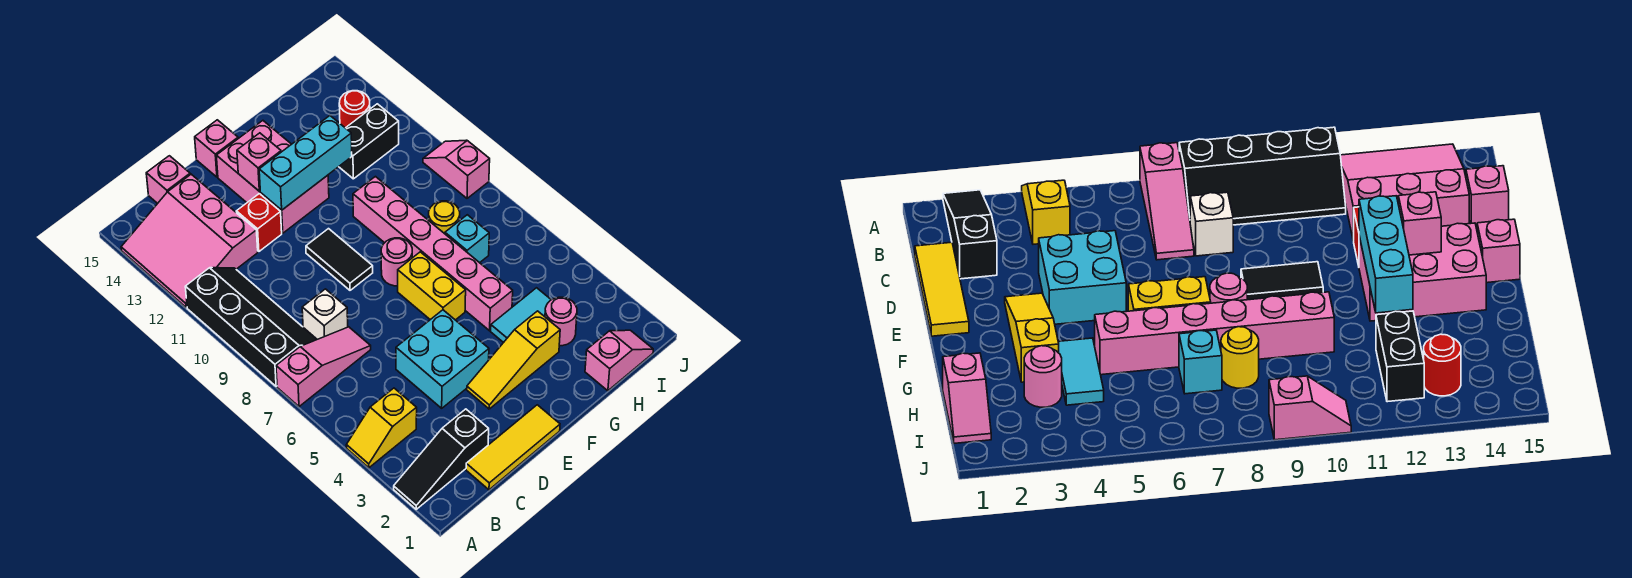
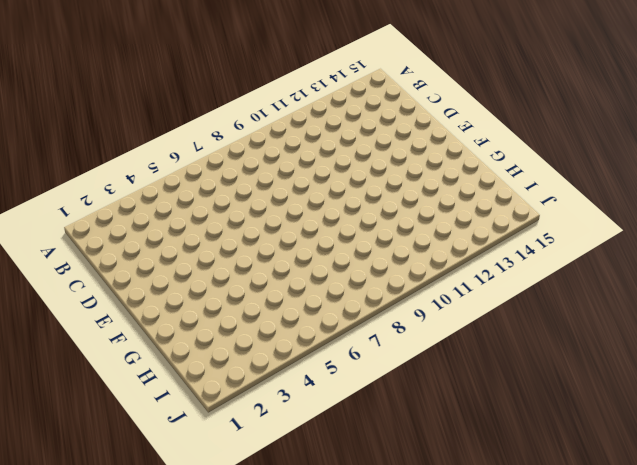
none -> black 1x3 slope [394,409,489,509]
none -> yellow 1x2 slope [346,388,417,468]
none -> pink 1x3 slope [276,327,371,407]

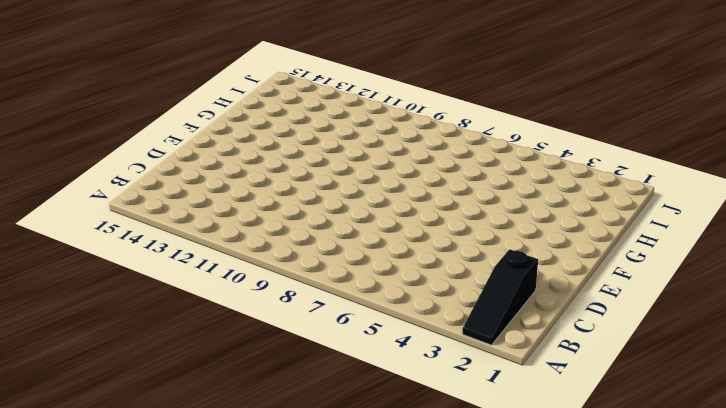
none -> yellow 1x2 slope [346,388,417,468]
none -> pink 1x3 slope [276,327,371,407]
none -> black 2x4 slope [185,268,317,386]

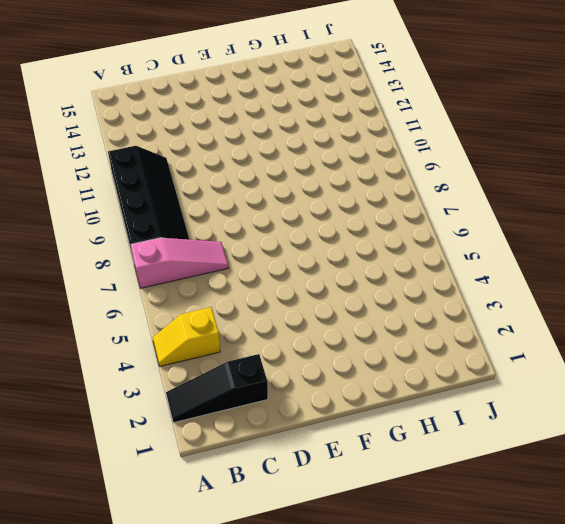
none -> pink 3x3 slope [121,174,258,307]
none -> yellow 1x3 tile [466,405,560,490]
none -> white 1x1 brick [302,289,348,339]

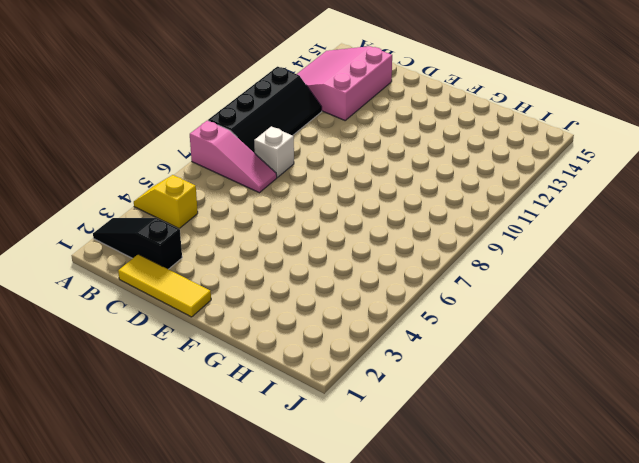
none -> pink 1x1 brick [146,156,190,203]
none -> cyan 2x2 brick [396,310,489,408]
none -> red 1x1 brick [236,194,282,251]

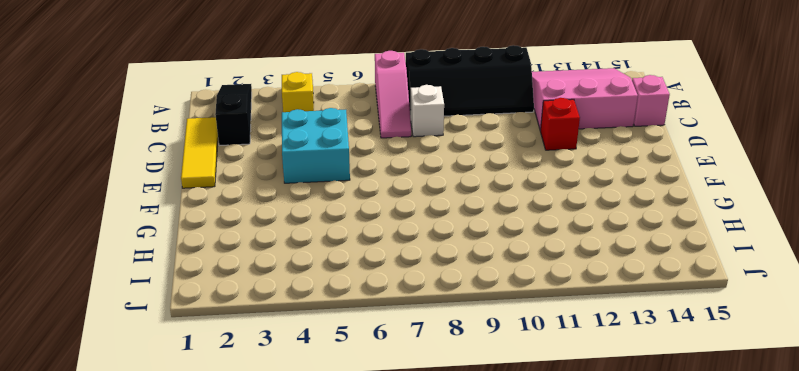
none -> yellow 1x3 slope [467,311,560,409]
none -> black 1x2 tile [306,229,373,290]
none -> pink 2x3 brick [216,121,329,233]

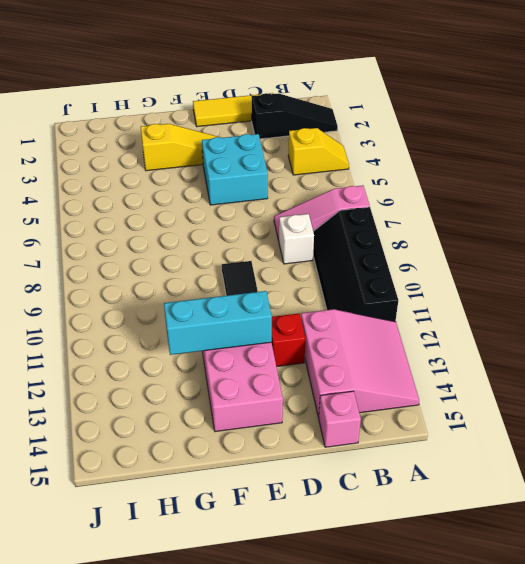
none -> pink 1x1 brick [195,120,238,177]
none -> yellow 1x2 brick [398,252,466,320]
none -> pink 1x1 round brick [381,238,412,286]

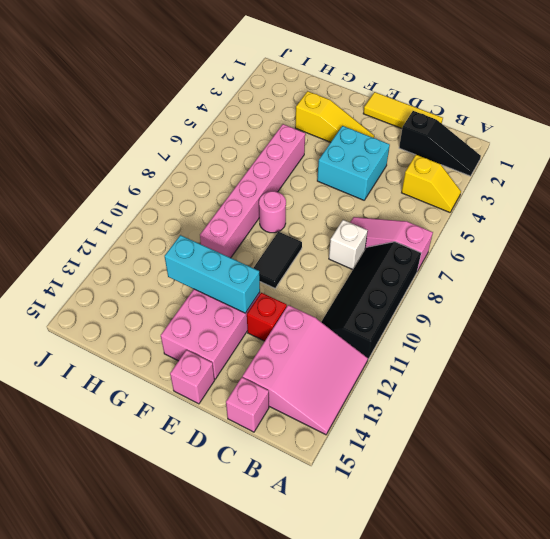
none -> yellow 1x2 brick [398,252,466,320]
none -> cyan 1x2 tile [491,288,551,343]
none -> pink 1x2 slope [585,330,653,391]

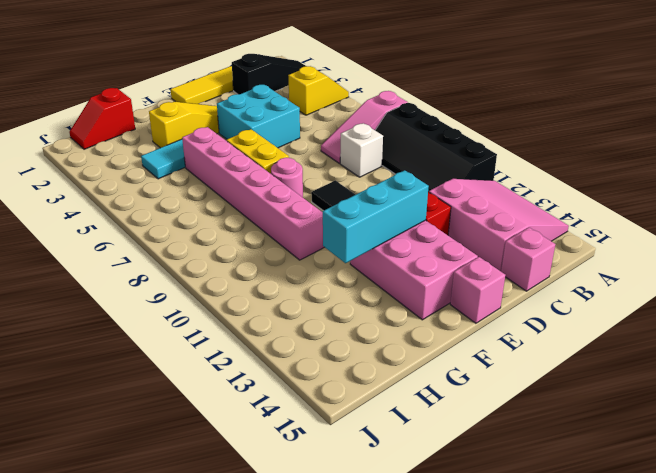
red 1x2 slope [69,88,135,149] -> pink 1x2 slope [585,330,653,391]
none -> pink 1x1 round brick [545,297,577,346]
none -> cyan 1x1 brick [445,215,489,263]
none -> yellow 1x1 round brick [429,201,460,234]

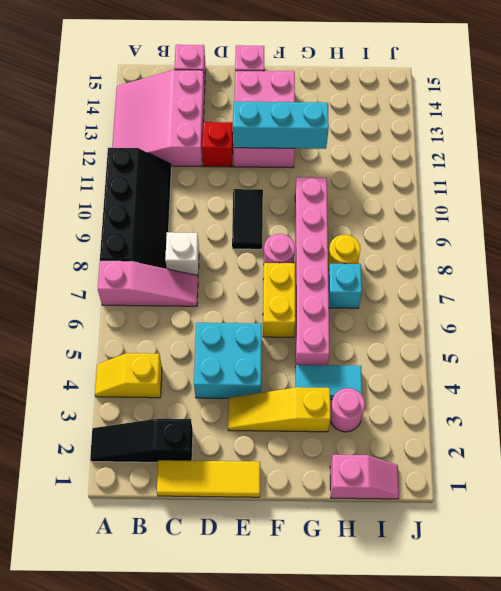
none -> black 1x2 brick [339,104,399,179]
none -> red 1x1 round brick [339,91,370,128]
none -> pink 1x2 slope [423,140,490,198]

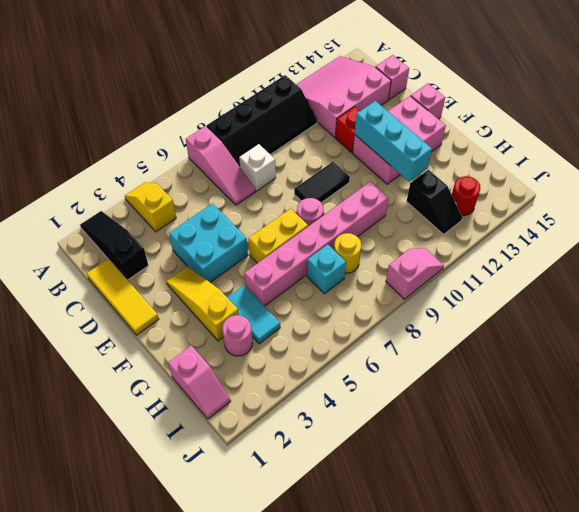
black 1x2 slope [407,170,462,234] -> black 1x2 brick [339,104,399,179]
none -> pink 1x1 brick [237,133,281,191]

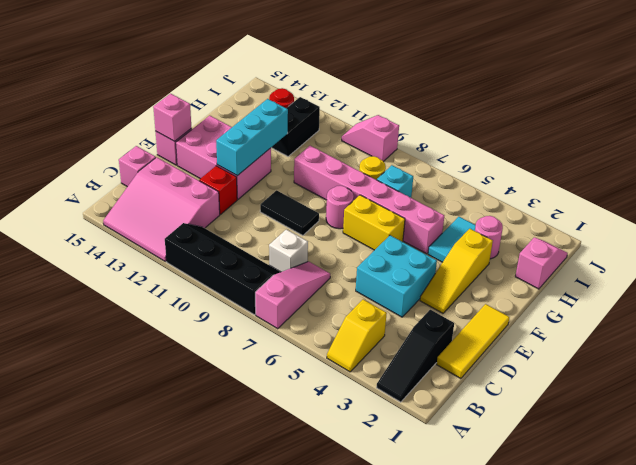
pink 1x1 brick [153,94,192,141] -> pink 1x1 brick moved to [237,133,281,191]

